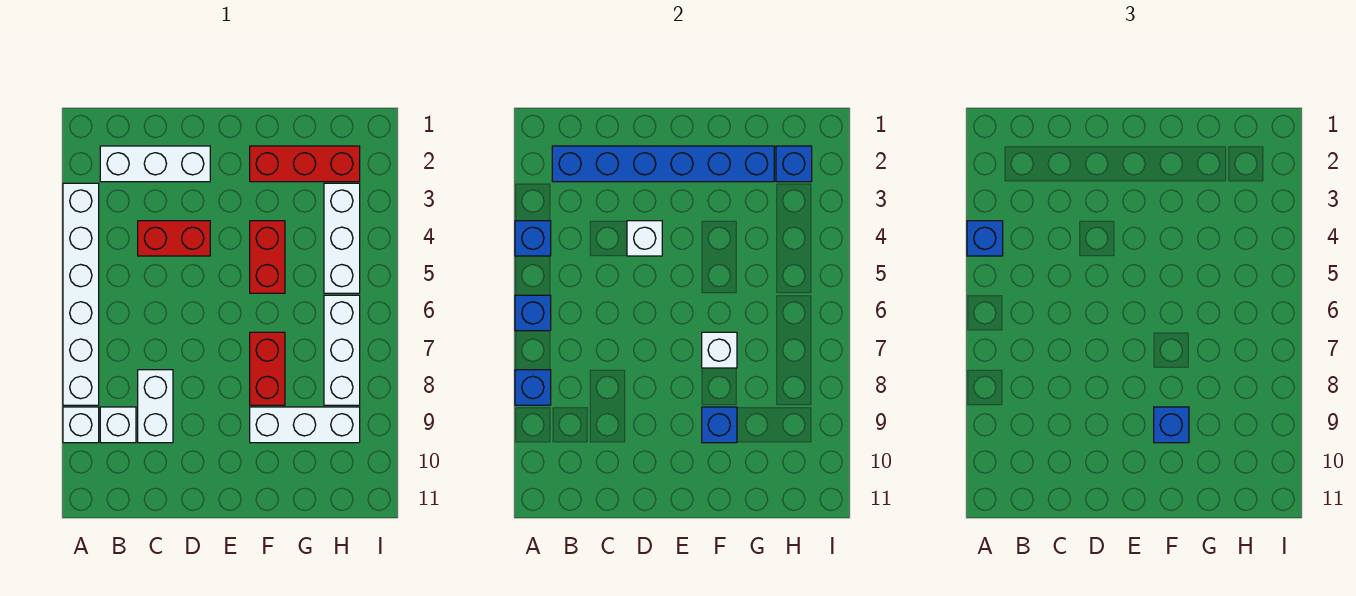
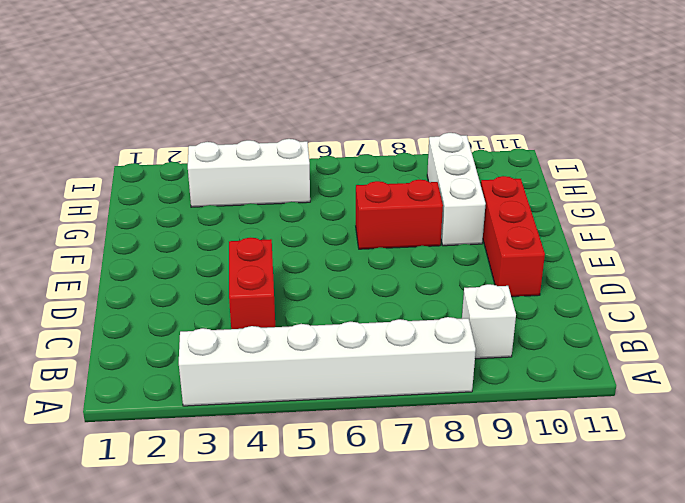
red 1x3 brick [481,176,545,297] -> red 1x3 brick moved to [250,146,360,182]
none -> white 1x1 brick [63,407,99,443]
none -> white 1x3 brick [100,146,210,182]
none -> white 1x2 brick [138,370,173,443]

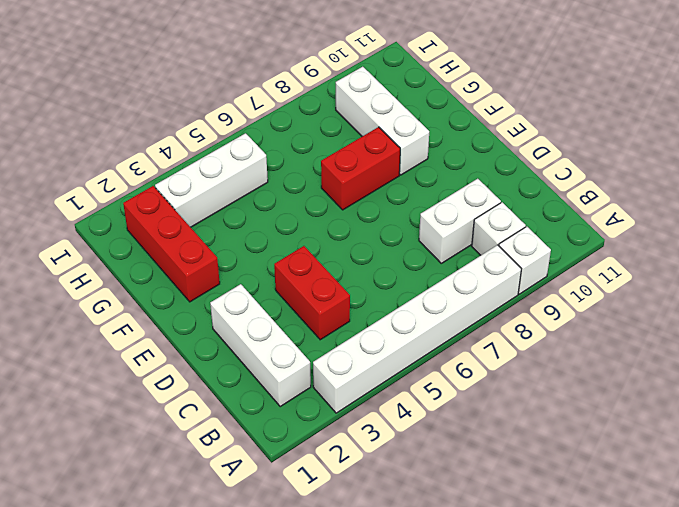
none -> red 1x2 brick [250,221,285,293]
none -> white 1x3 brick [324,295,360,405]
none -> blue 1x1 brick [515,221,551,256]

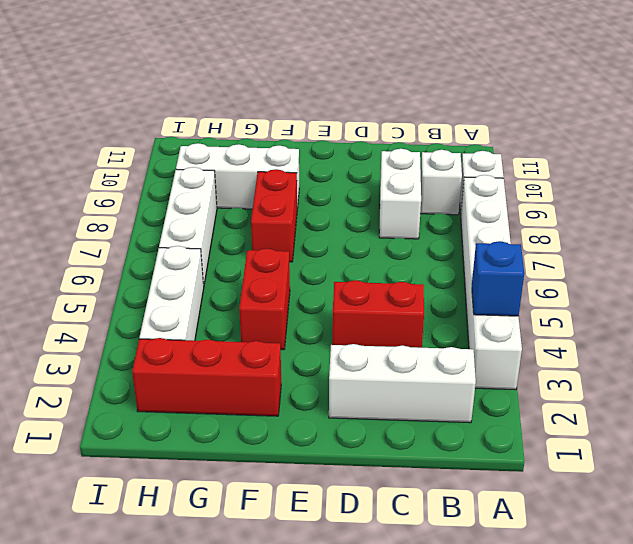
none -> blue 1x1 brick [515,295,551,331]
none -> blue 1x1 brick [515,370,551,405]
none -> blue 1x6 brick [552,146,774,182]

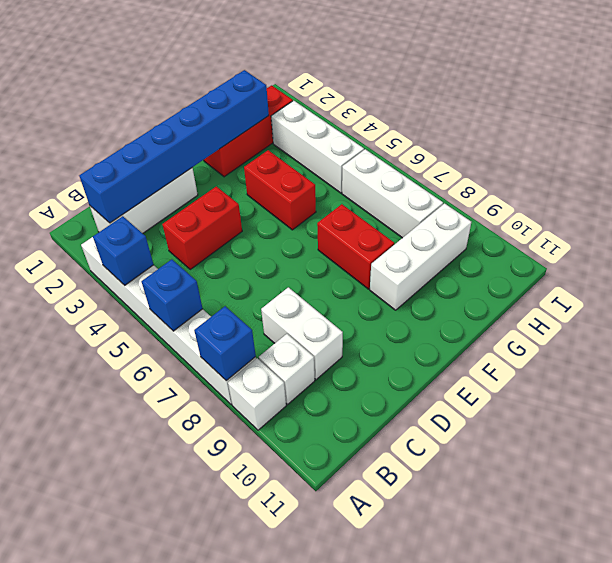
none -> white 1x1 brick [627,221,662,256]
none -> white 1x1 brick [702,332,737,368]
none -> blue 1x1 brick [702,407,737,443]

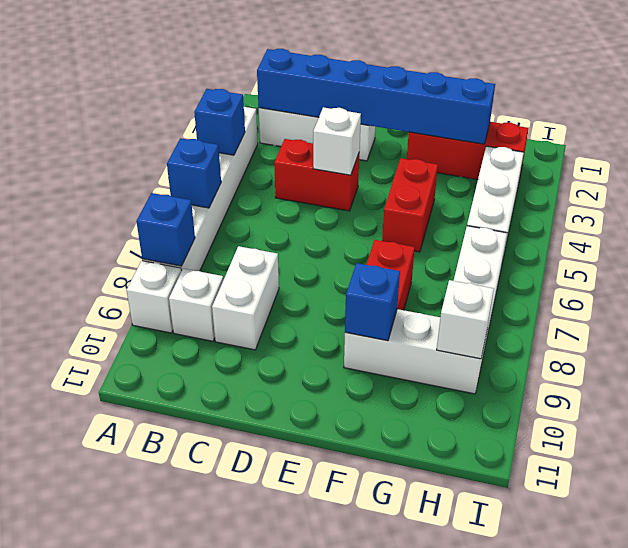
white 1x1 brick [437,280,494,359] -> white 1x1 brick moved to [702,332,737,368]
none -> blue 1x1 brick [776,146,812,182]
none -> blue 1x1 brick [967,221,1003,256]
none -> blue 1x1 brick [1154,407,1189,443]

